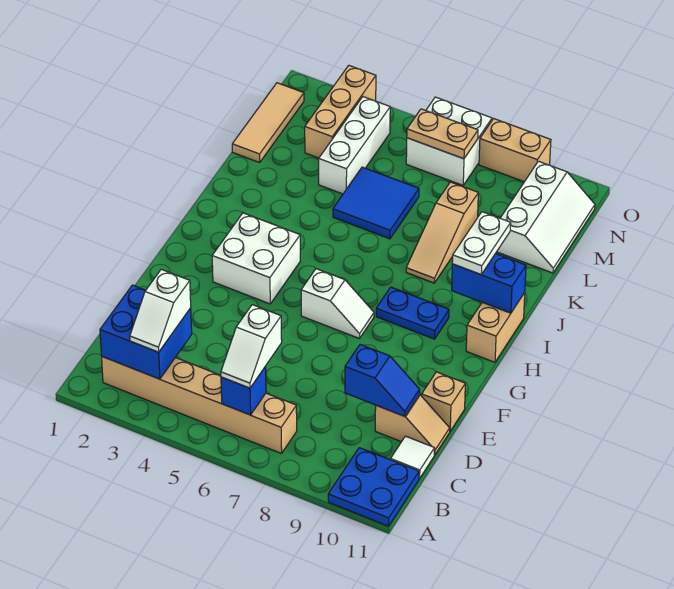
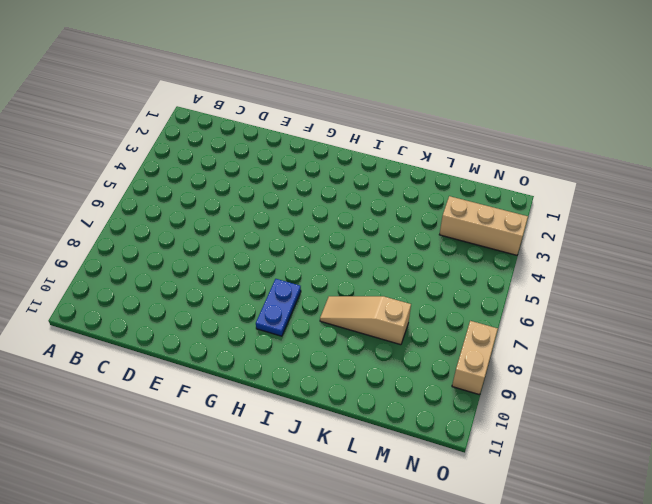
none -> blue 2x2 plate [328,448,419,526]
none -> tan 1x6 brick [102,357,297,453]
none -> white 1x1 tile [391,436,435,478]

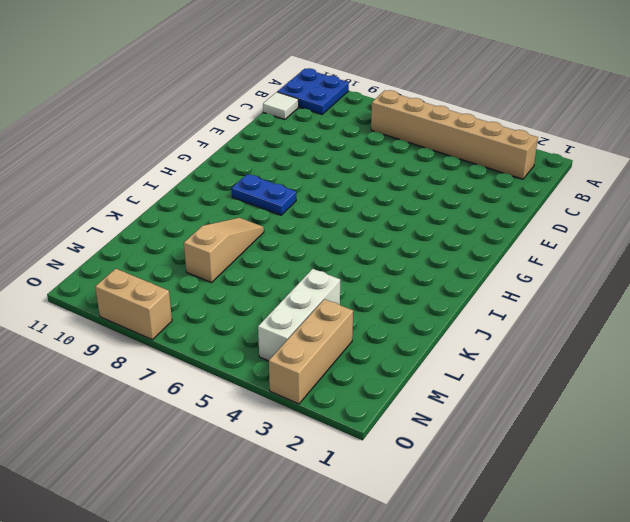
none -> tan 1x2 slope [375,394,450,455]
none -> tan 1x1 brick [422,372,465,431]
none -> white 2x2 brick [212,213,300,304]

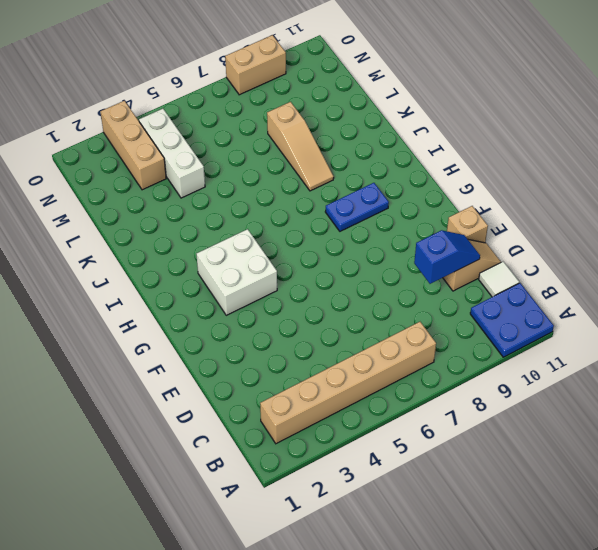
none -> white 1x2 slope [301,269,374,339]
none -> tan 1x2 brick [466,293,525,362]
none -> blue 2x2 tile [333,167,419,239]

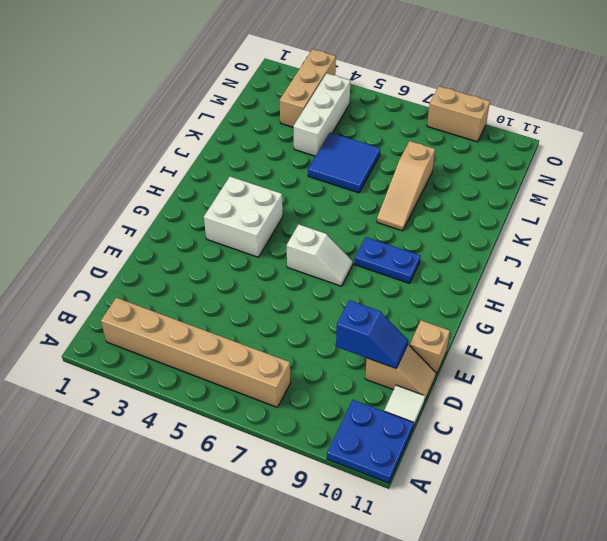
none -> tan 1x2 brick [466,293,525,362]
none -> tan 1x3 tile [232,83,304,162]
none -> white 2x3 slope [497,161,595,273]

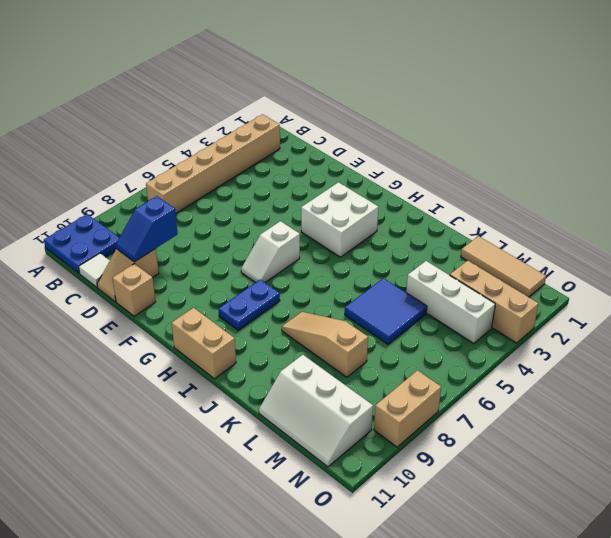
none -> white 2x2 brick [406,97,492,185]
none -> blue 2x2 brick [100,285,192,379]
none -> blue 1x1 brick [221,367,266,415]

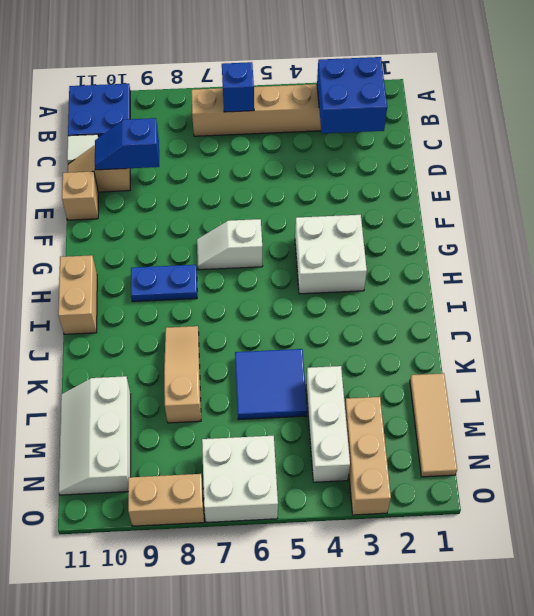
none -> blue 1x2 brick [452,254,526,313]
none -> tan 1x2 plate [407,109,478,159]
none -> white 1x2 slope [130,269,191,352]

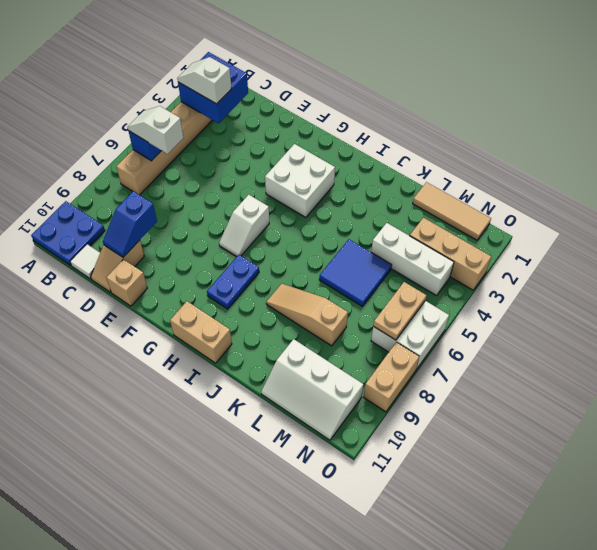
none -> blue 1x2 brick [452,254,526,313]
none -> white 1x2 plate [452,212,511,274]

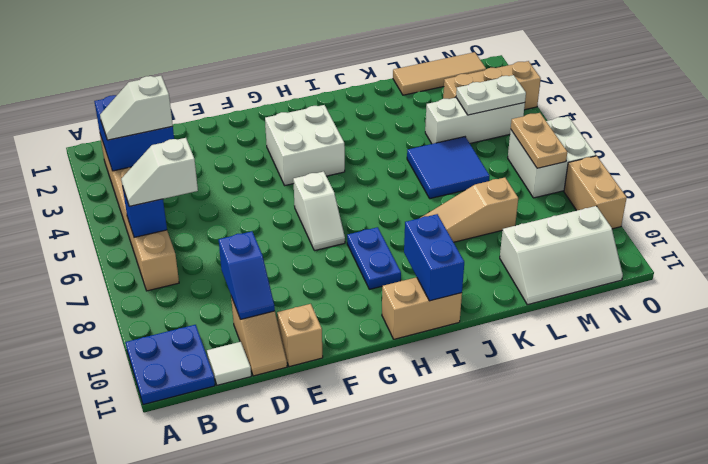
white 1x2 plate [456,75,526,115] -> white 1x2 plate moved to [452,212,511,274]

